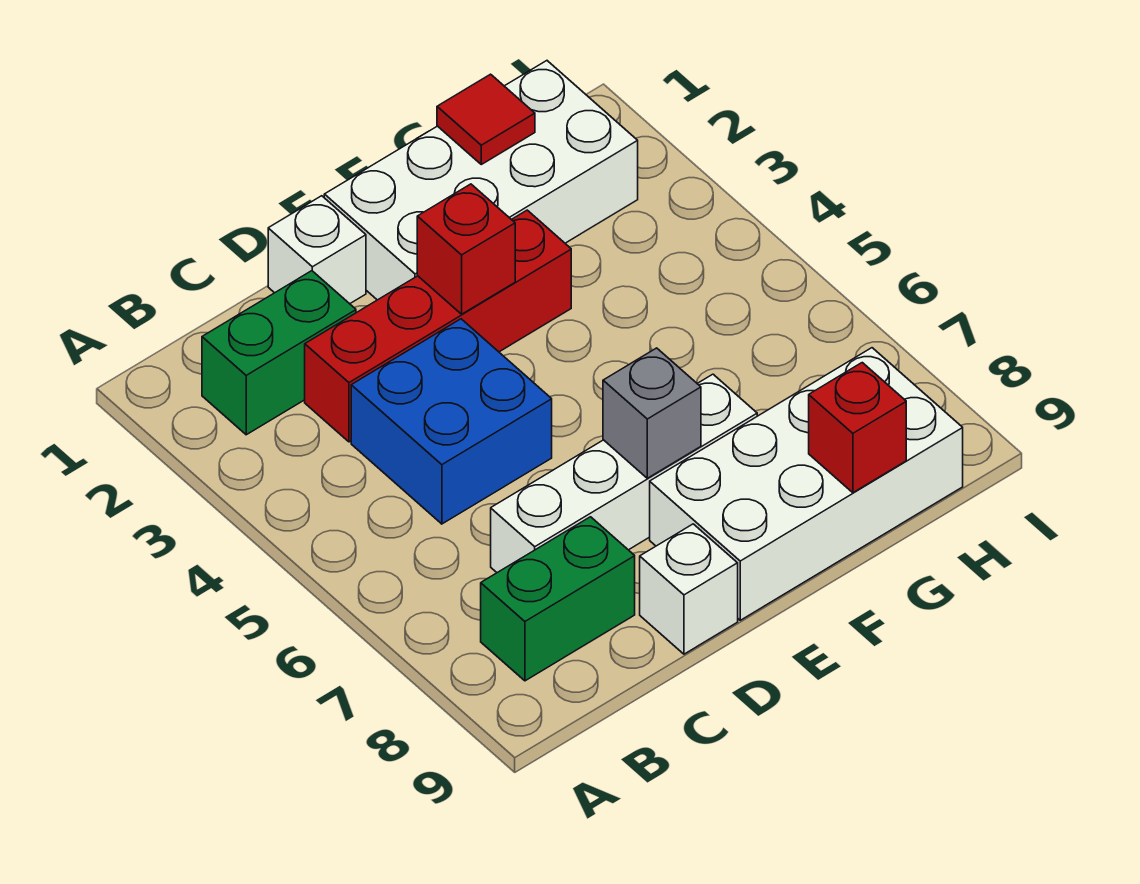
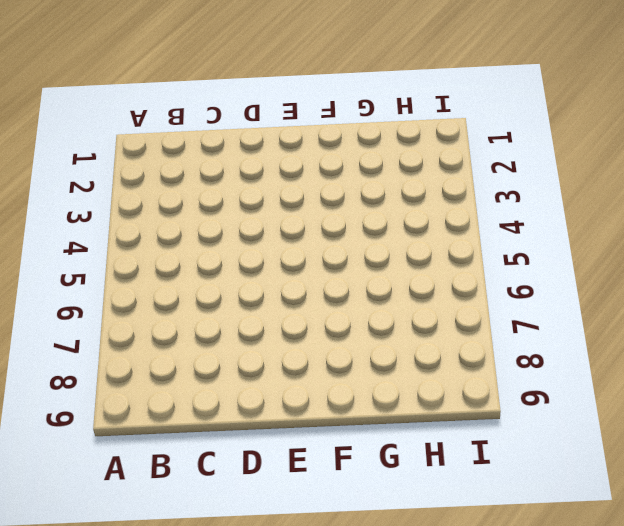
none -> green 1x2 brick [202,271,356,435]
none -> green 1x2 brick [481,517,635,681]
none -> red 1x4 brick [305,210,571,442]

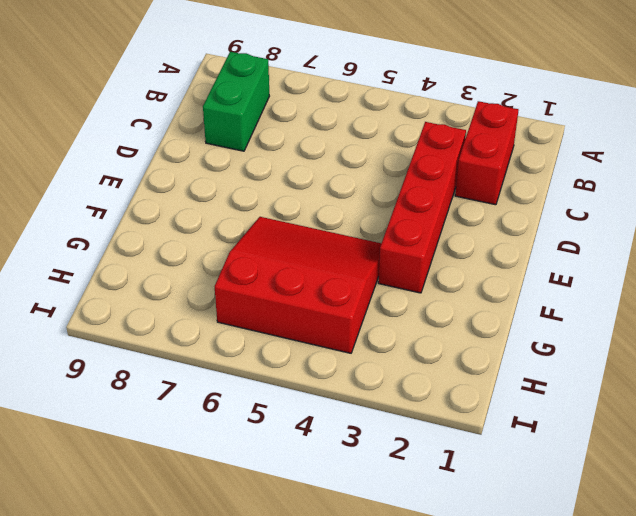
red 1x2 brick [455,101,518,205] -> green 1x2 brick [202,271,356,435]
red 3x3 slope [215,217,381,353] -> none
none -> blue 2x2 brick [351,319,552,524]
none -> white 1x4 brick [491,374,757,573]
none -> white 1x1 brick [268,196,366,304]

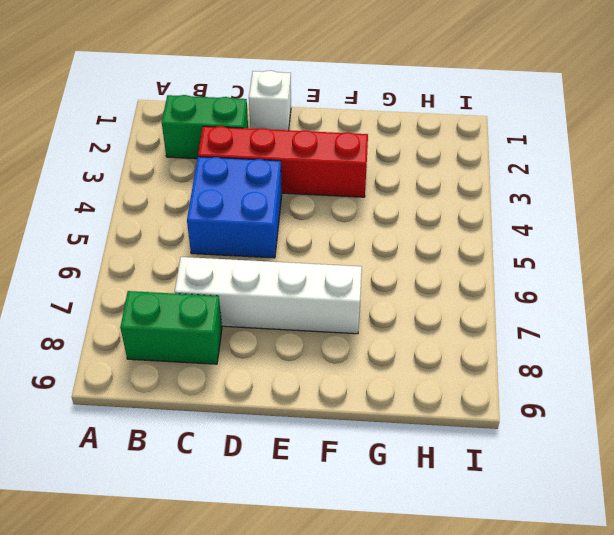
none -> white 1x1 brick [640,524,738,654]
none -> white 2x4 brick [324,61,638,300]
none -> white 2x4 brick [650,348,963,620]

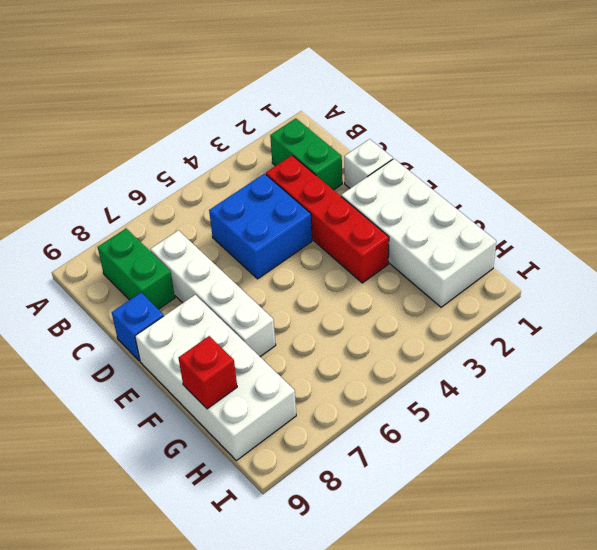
blue 1x1 brick [112,293,164,361] -> white 1x1 brick [640,524,738,654]
none -> red 1x1 brick [417,184,515,314]
none -> grey 1x1 brick [603,348,701,478]
none -> red 1x1 tile [437,74,535,164]

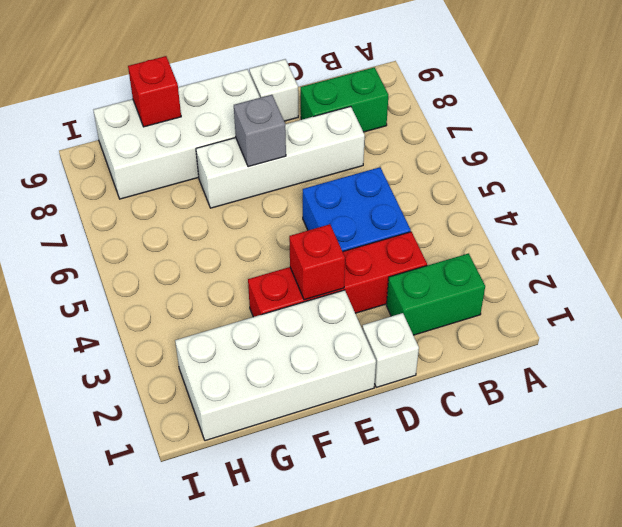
none -> red 1x1 tile [437,74,535,164]

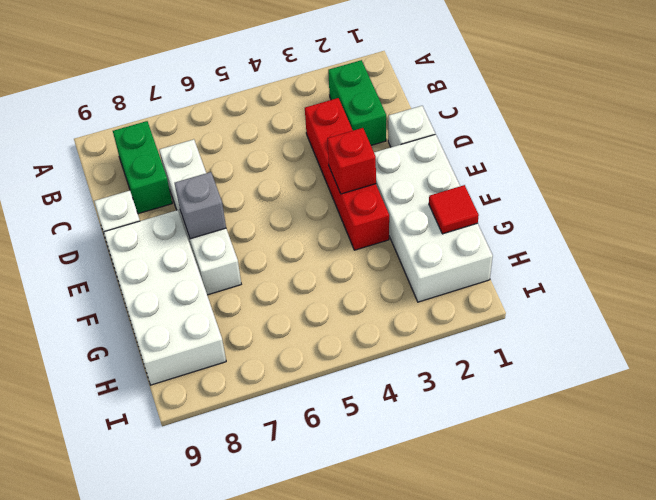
none -> blue 2x2 brick [351,319,552,524]
none -> red 1x1 brick [809,363,906,493]

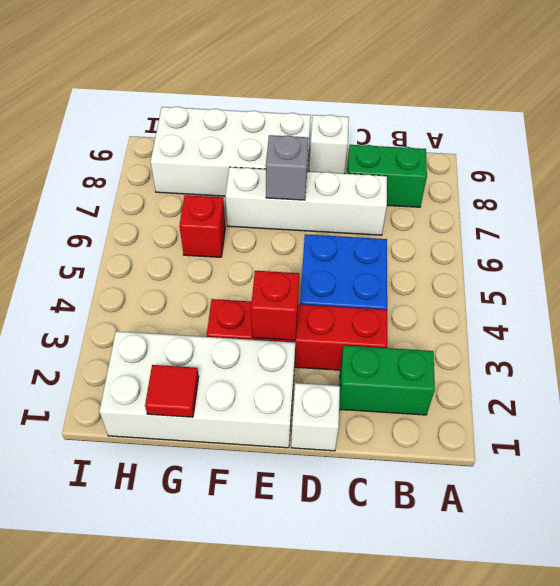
red 1x1 brick [179,195,225,257] -> red 1x1 brick moved to [809,363,906,493]

